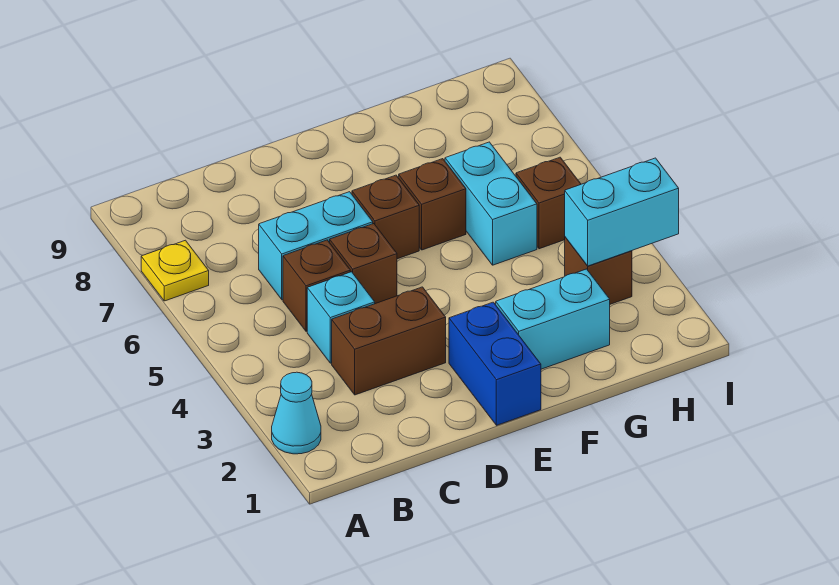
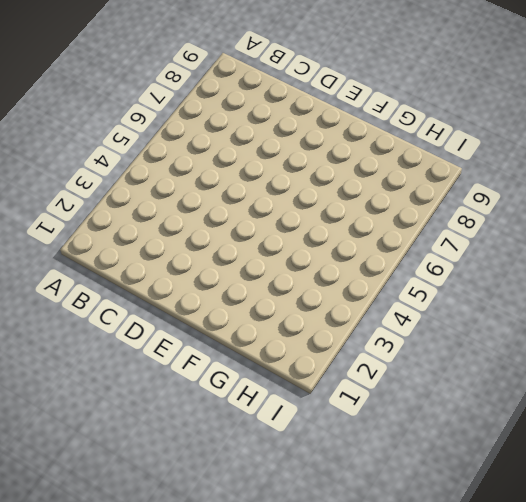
none -> cyan 1x1 cone [272,372,321,454]
none -> yellow 1x1 plate [141,240,209,301]
none -> brown 1x2 brick [332,287,446,395]

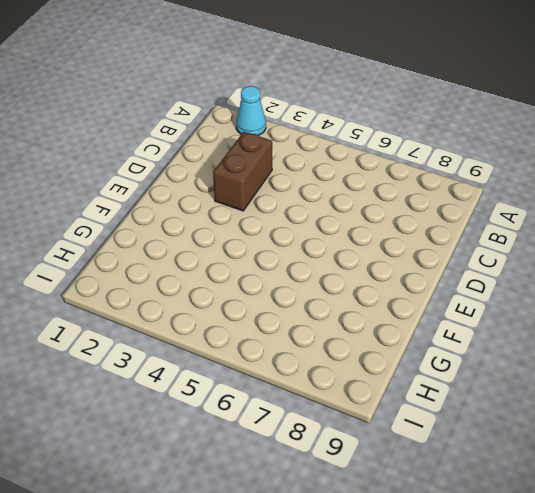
none -> yellow 1x1 plate [141,240,209,301]
none -> cyan 1x1 brick [307,272,375,363]
none -> brown 1x1 brick [283,240,350,331]

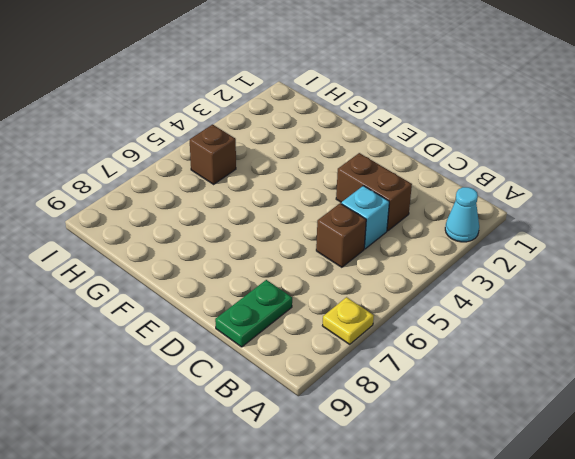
green 1x2 plate [215,280,292,347] -> none
none -> cyan 1x2 brick [259,192,373,300]
none -> brown 1x1 brick [330,224,397,304]
none -> blue 1x2 brick [449,302,541,425]

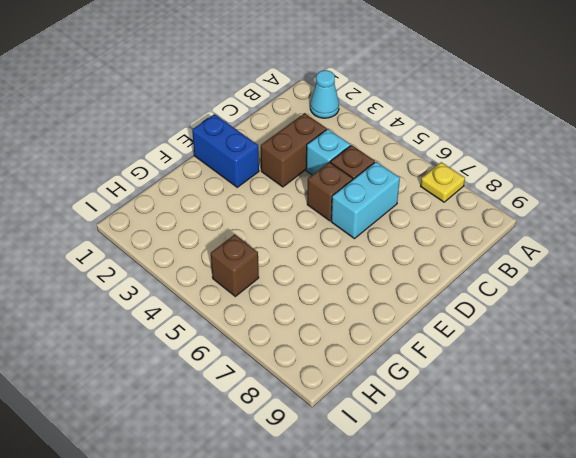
none -> brown 1x1 brick [352,175,419,259]
none -> cyan 1x2 brick [496,269,610,369]
none -> brown 1x1 brick [399,159,466,250]

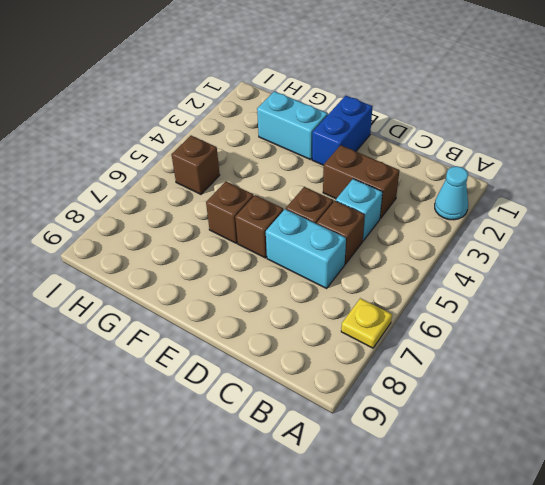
none -> cyan 1x2 brick [445,142,537,265]
none -> brown 1x1 brick [565,237,632,304]
none -> cyan 1x2 brick [565,158,679,266]

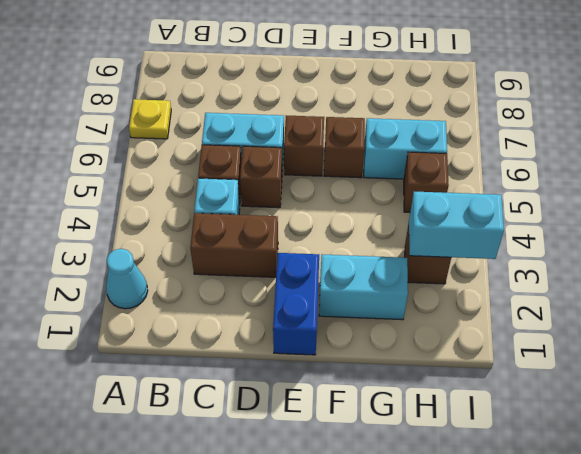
cyan 1x2 brick [364,118,447,179] -> cyan 1x2 brick turned to [445,142,537,265]

